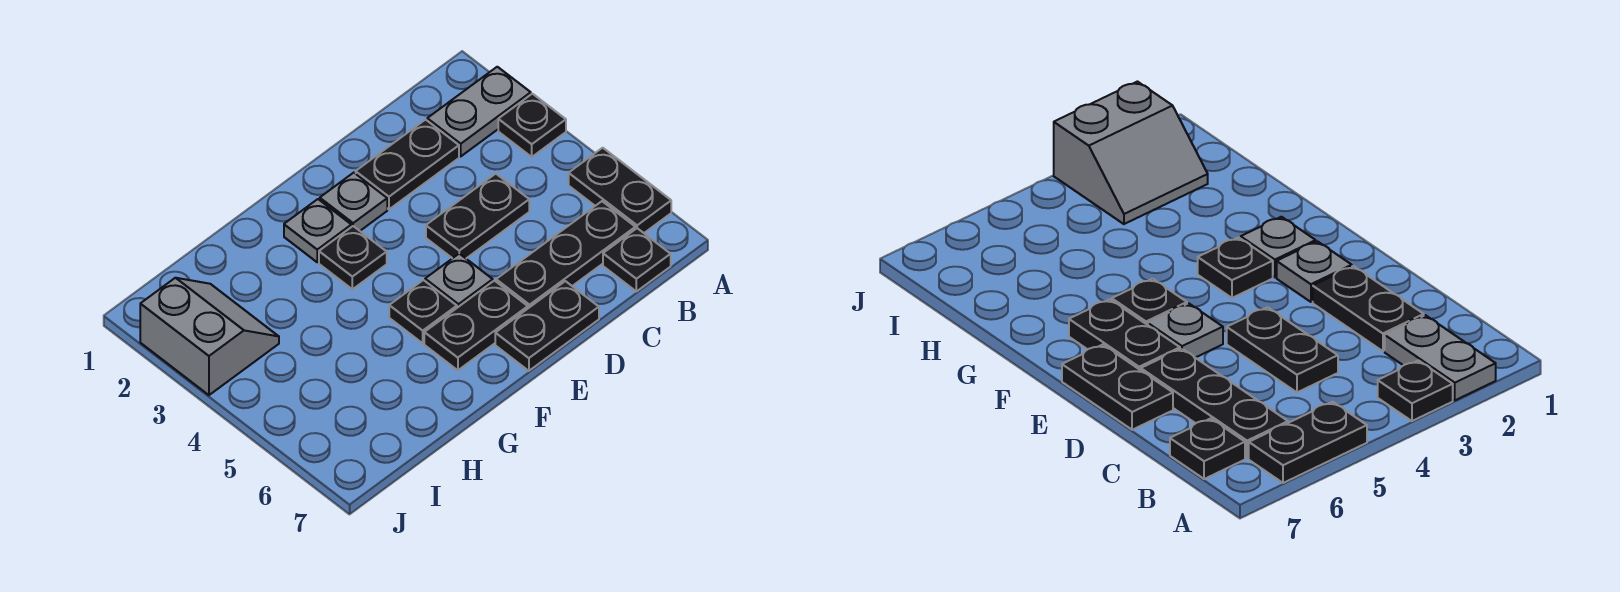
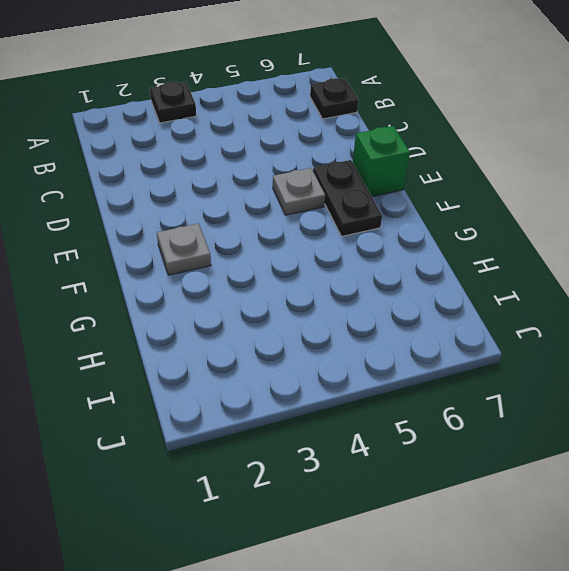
green 1x1 brick [353,126,410,197] -> black 1x2 plate [495,281,599,371]
none -> grey 1x2 plate [427,67,531,156]
none -> black 1x2 plate [569,148,671,233]
none -> black 1x3 plate [496,201,635,308]

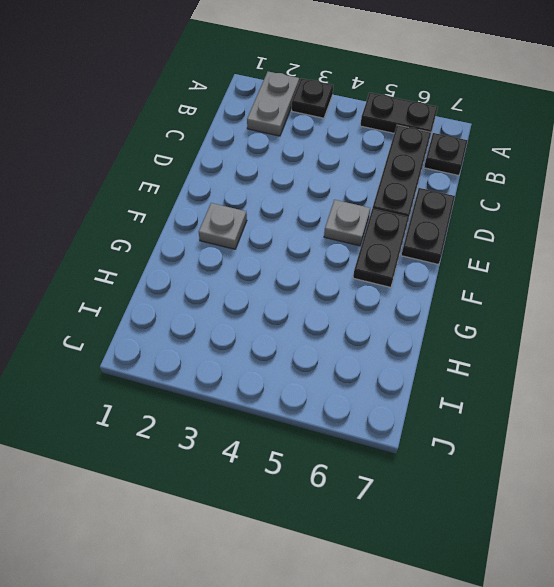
none -> black 1x2 plate [356,120,459,209]
none -> black 1x2 plate [426,174,529,258]
none -> grey 1x1 plate [320,173,387,231]

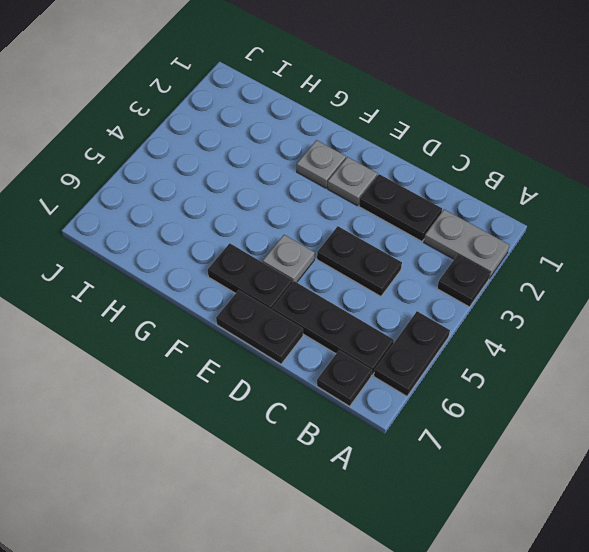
none -> black 1x1 plate [319,226,387,289]
none -> black 1x1 plate [389,280,457,343]
none -> grey 2x2 slope [140,278,279,395]

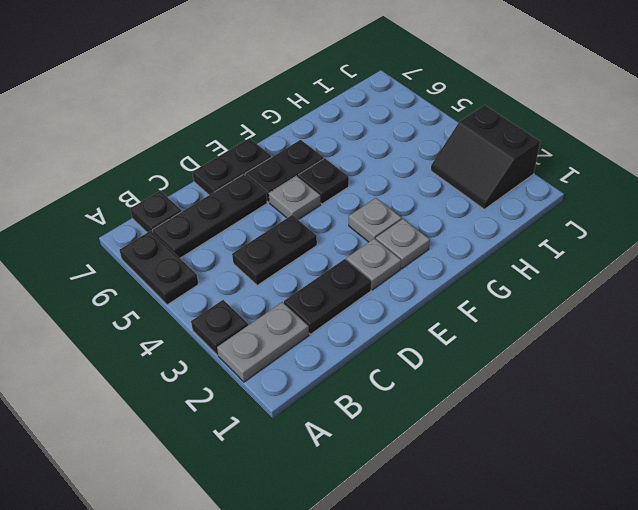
grey 1x1 plate [349,198,402,242] -> black 1x1 plate [319,226,387,289]
black 2x2 slope [431,105,540,209] -> grey 2x2 slope [140,278,279,395]

